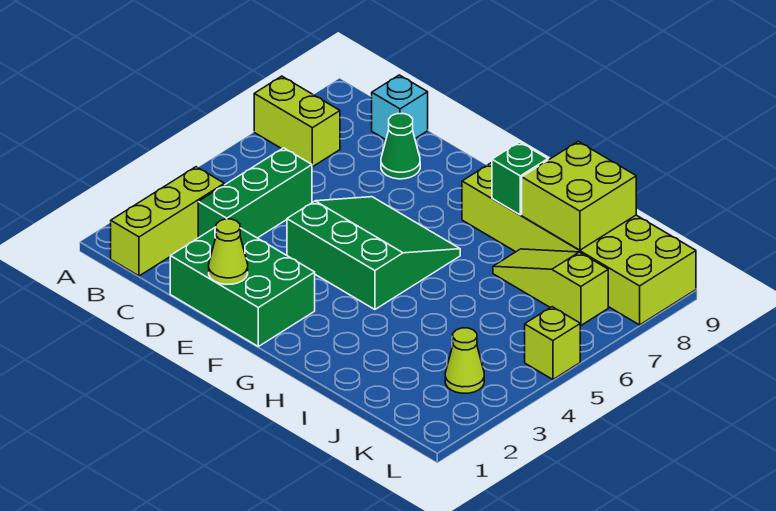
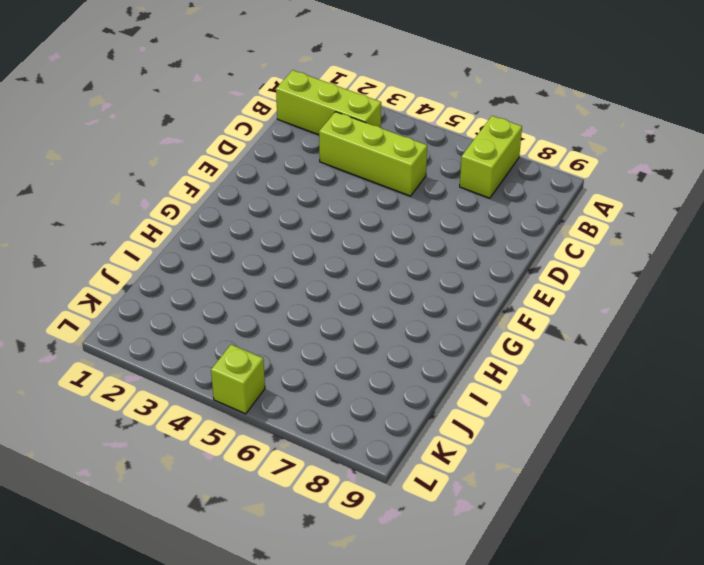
lime 1x3 brick [319,112,427,196] -> green 1x3 brick [198,148,312,238]
none -> cyan 1x1 brick [372,75,428,139]
none -> green 2x3 brick [170,227,315,346]
none -> green 1x1 cone [381,114,420,179]

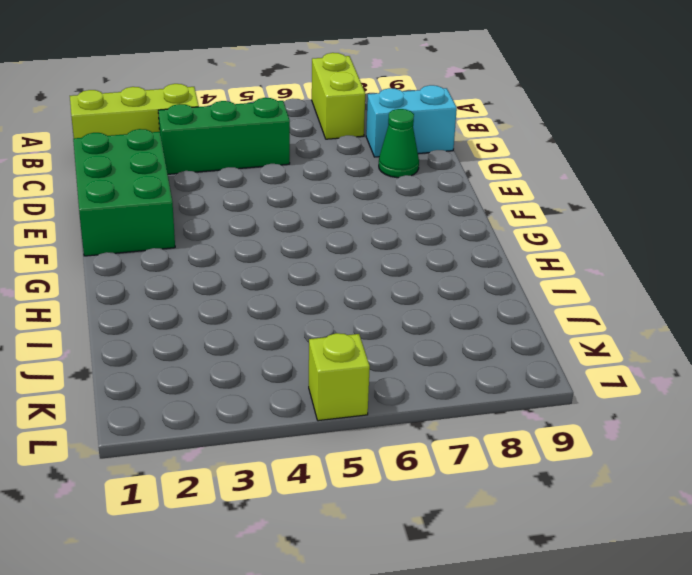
cyan 1x2 brick [366,85,457,157] -> cyan 1x1 brick [372,75,428,139]
none -> green 3x3 slope [287,197,460,310]
none -> lime 2x6 brick [462,163,696,325]
none -> lime 1x3 slope [493,249,608,325]

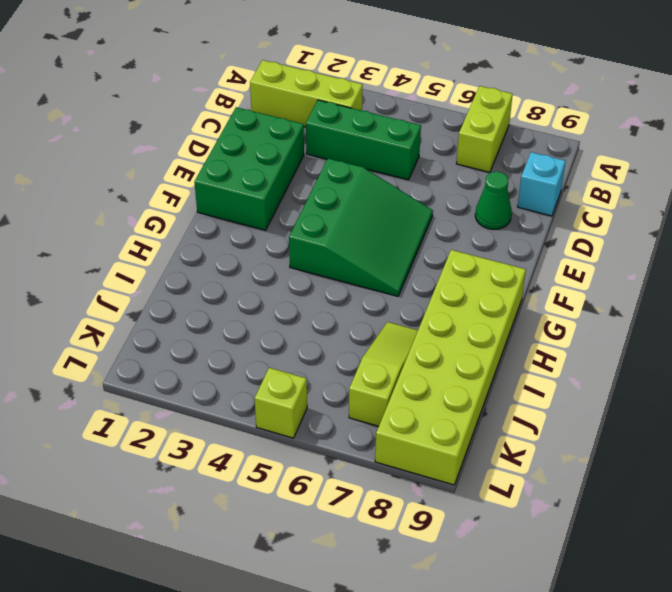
none -> lime 1x1 cone [445,328,484,393]
none -> lime 1x1 cone [209,219,248,284]
none -> green 1x1 brick [492,142,548,215]

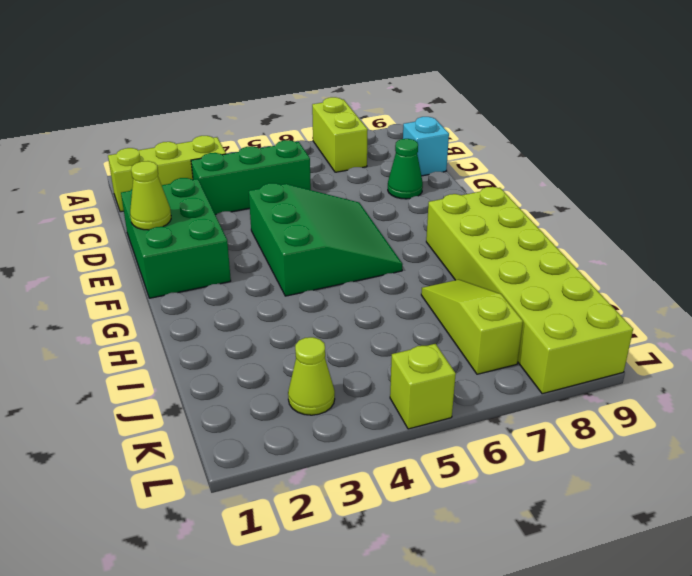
none -> green 1x1 brick [492,142,548,215]
none -> lime 2x2 brick [522,142,636,250]

